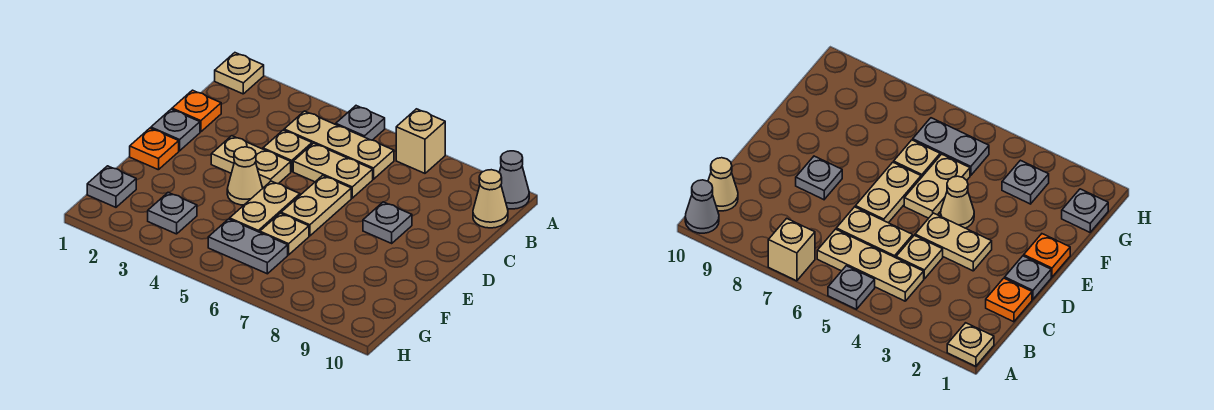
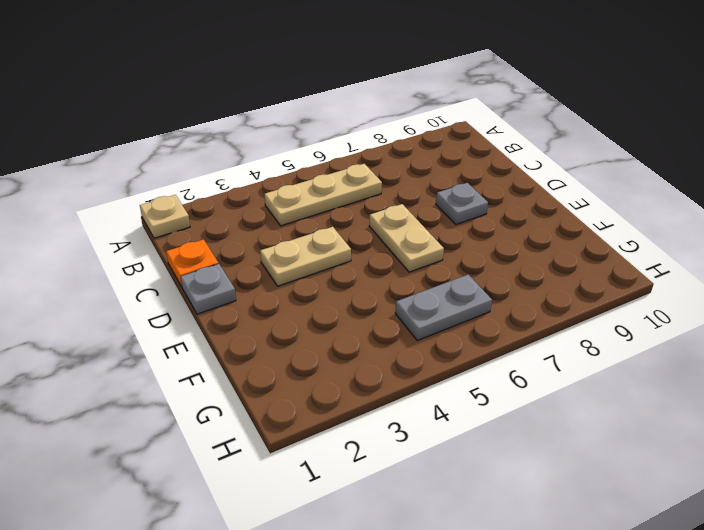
none -> grey 1x1 plate [336,106,385,140]
none -> tan 1x1 brick [396,109,445,173]
none -> grey 1x1 cone [499,151,529,209]

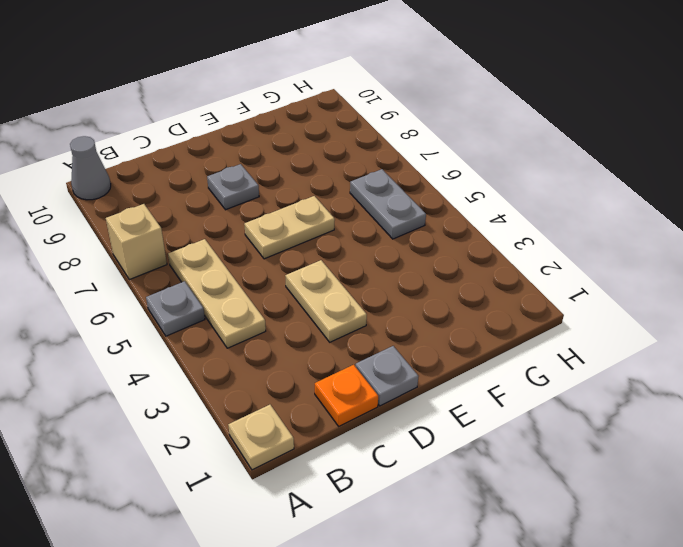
none -> tan 1x1 cone [473,170,508,228]
none -> tan 1x1 plate [263,130,312,171]
none -> tan 1x2 plate [293,143,373,198]

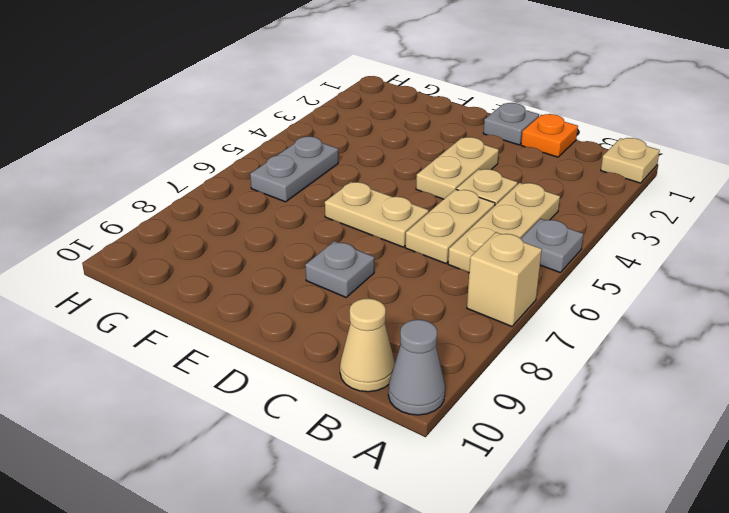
none -> orange 1x1 plate [130,128,179,170]
none -> tan 1x1 cone [227,147,263,205]
none -> tan 1x2 plate [230,181,300,232]

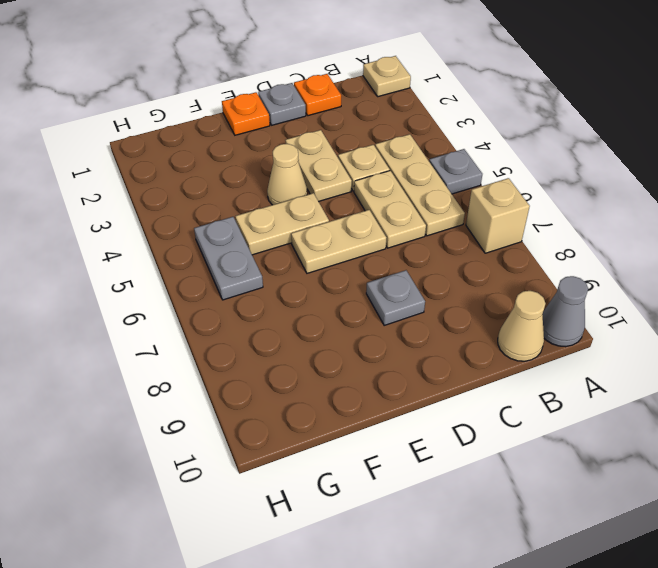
none -> tan 1x1 plate [260,213,309,255]
none -> grey 1x1 plate [87,166,136,207]
none -> grey 1x1 plate [148,193,197,234]

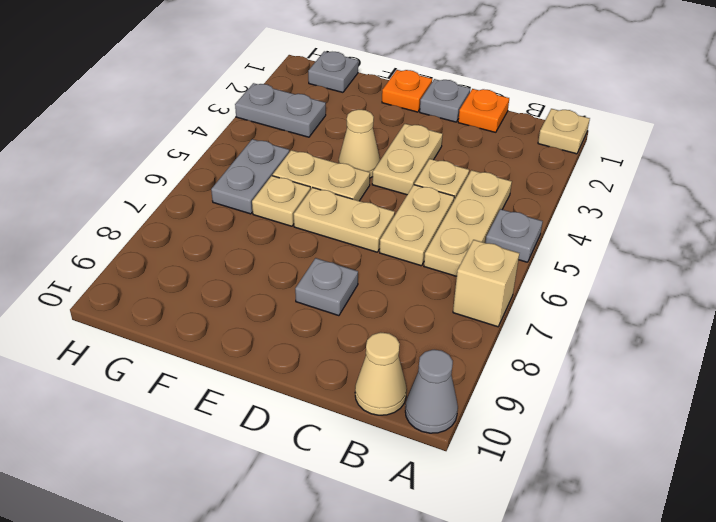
grey 1x2 plate [235,83,326,137] -> grey 1x1 plate [148,193,197,234]

